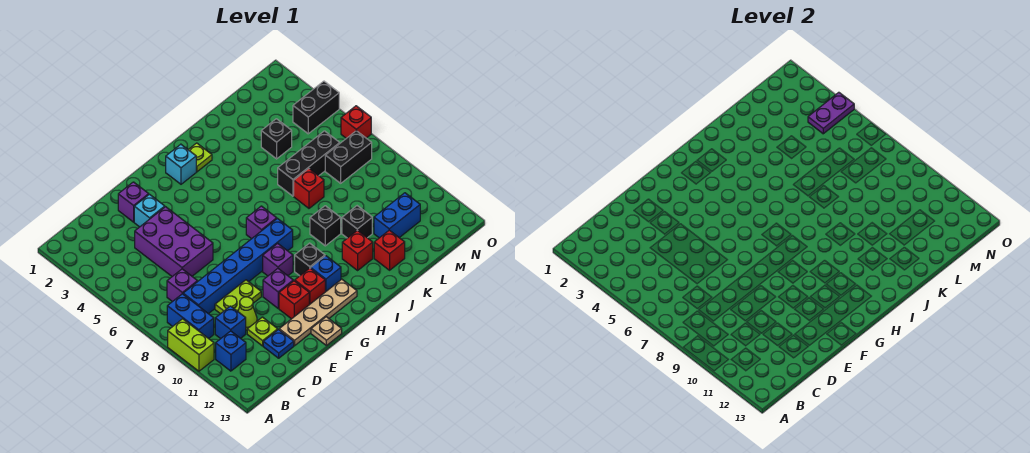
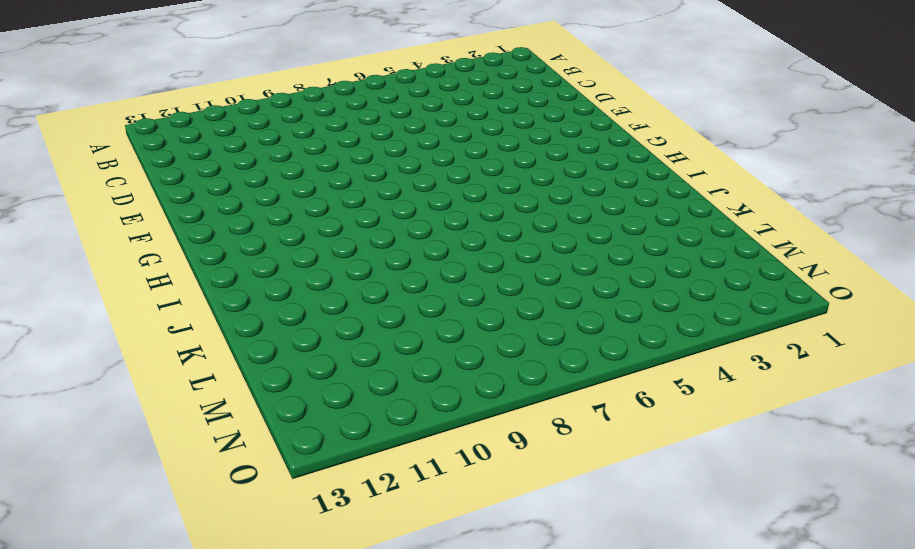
none -> lime 1x2 brick [168,319,214,371]
none -> blue 1x2 brick [167,294,214,339]
none -> blue 1x1 brick [216,331,246,371]
none -> purple 1x1 brick [167,269,197,302]

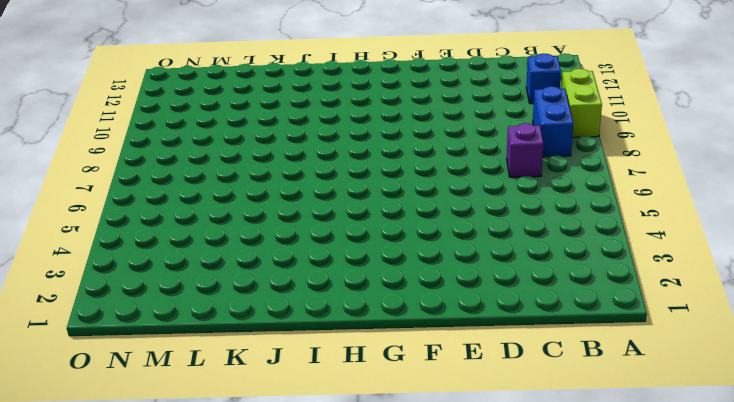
none -> blue 1x6 brick [183,219,293,314]
none -> blue 1x1 brick [215,306,246,339]
none -> purple 2x3 brick [135,207,213,276]
none -> lime 1x2 plate [215,280,261,314]

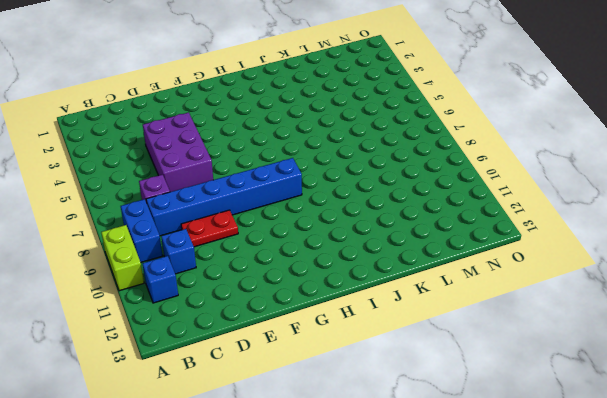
red 1x2 plate [181,210,238,247] -> lime 1x2 plate [215,280,261,314]
none -> lime 1x1 cone [238,297,257,330]
none -> lime 1x1 plate [247,317,278,346]
none -> blue 1x1 plate [263,330,294,358]
none -> purple 1x1 brick [118,182,149,222]

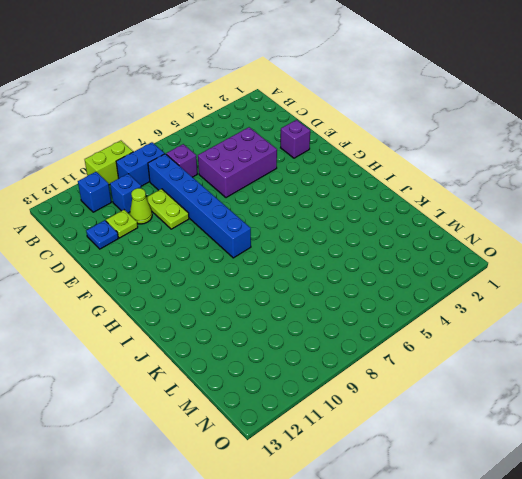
none -> cyan 1x1 brick [134,194,165,227]
none -> tan 1x4 plate [279,279,357,346]
none -> purple 1x1 brick [263,269,293,308]
none -> red 1x1 brick [279,281,309,319]

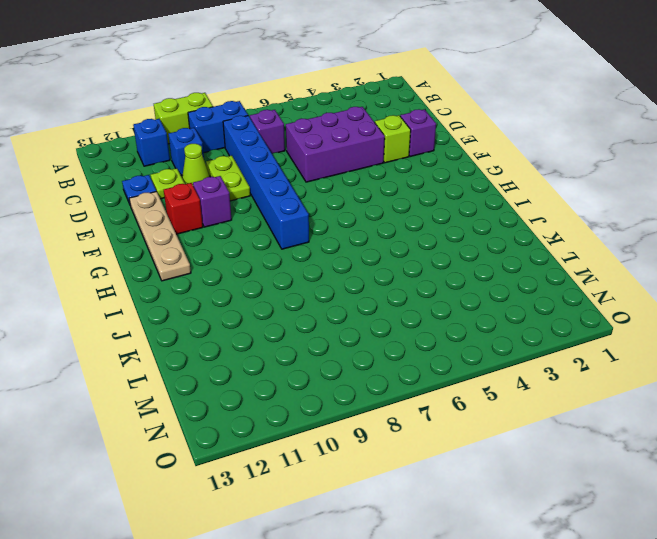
lime 1x1 brick [375,115,411,163] -> cyan 1x1 brick [134,194,165,227]
none -> tan 1x1 plate [311,317,342,346]
none -> purple 1x1 brick [263,243,293,276]
none -> red 1x1 brick [295,268,325,305]
none -> cyan 1x1 brick [166,144,196,184]

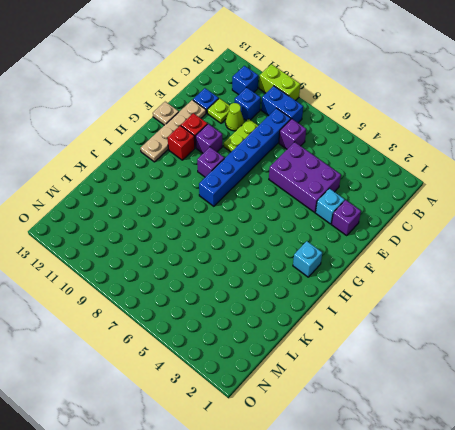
none -> purple 1x1 brick [246,206,277,239]
none -> black 1x1 brick [295,243,325,276]
none -> blue 1x1 brick [311,256,341,292]
none -> lime 1x1 plate [188,143,212,172]

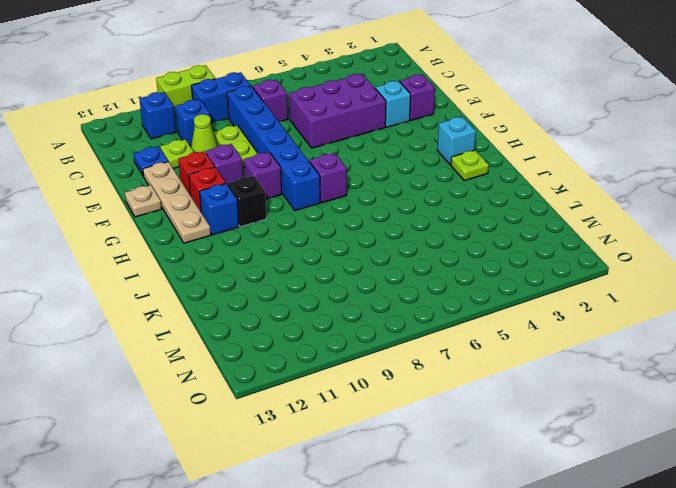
none -> black 1x1 brick [310,206,341,246]
none -> red 1x1 brick [342,230,373,270]
none -> black 1x3 brick [278,131,340,196]
none -> red 1x1 brick [294,169,324,208]

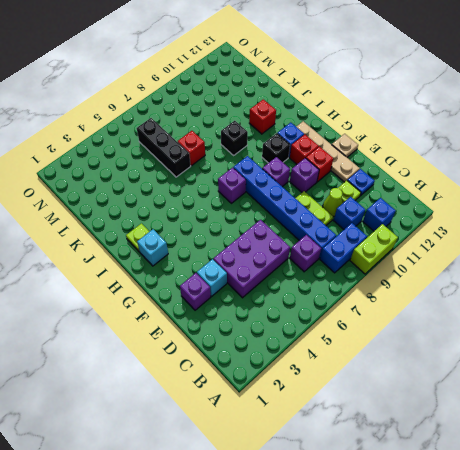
none -> black 1x1 brick [342,206,372,238]
none -> red 1x1 brick [374,230,405,270]
none -> black 1x1 brick [261,119,292,159]
none -> blue 1x2 brick [374,193,420,238]

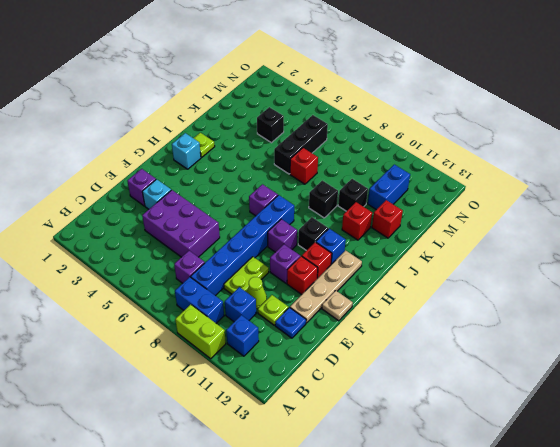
none -> black 1x2 brick [325,131,372,183]
none -> black 1x2 brick [293,81,339,134]
none -> red 1x1 brick [341,106,371,138]
none -> purple 1x2 plate [808,92,854,134]

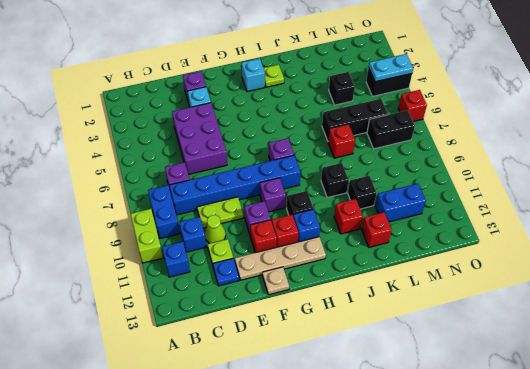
cyan 1x2 plate [369,54,413,82] -> purple 1x2 plate [808,92,854,134]

